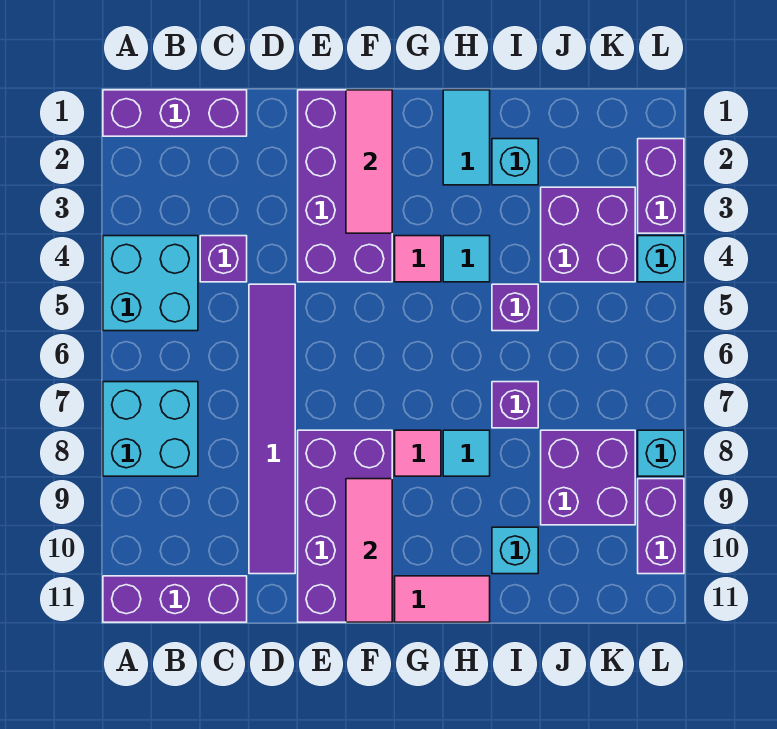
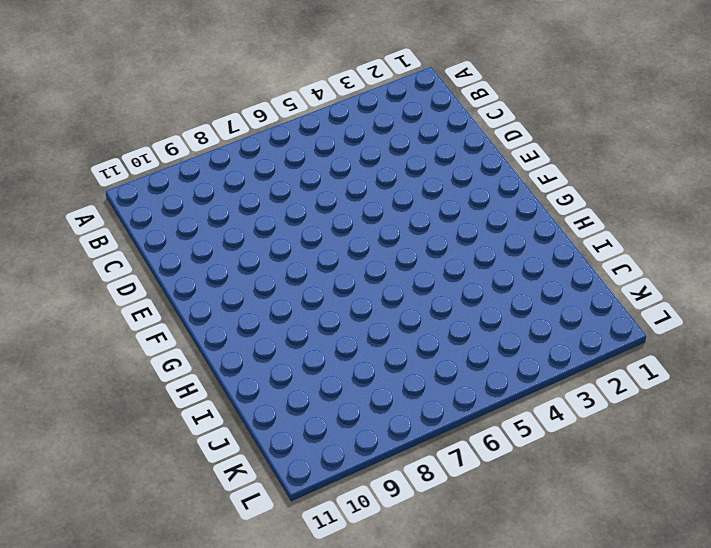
none -> purple 1x3 brick [103,90,247,136]
none -> cyan 2x2 brick [103,236,198,331]
none -> cyan 2x2 brick [103,382,198,476]

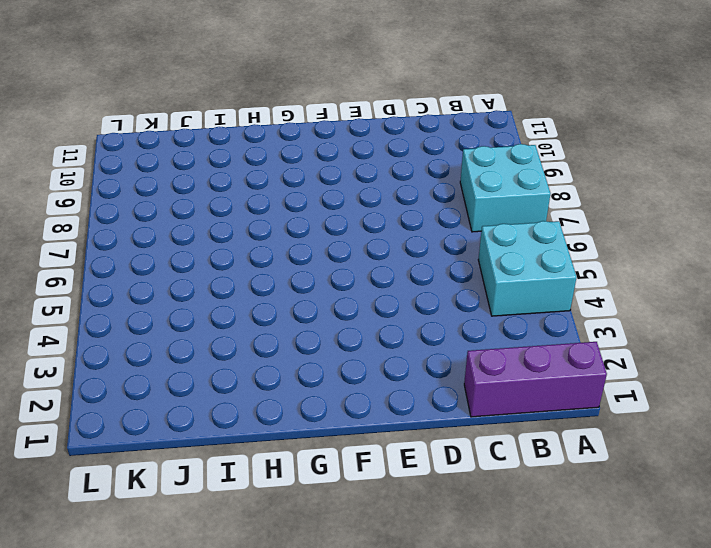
none -> purple 1x3 brick [103,576,247,622]
none -> purple 1x1 brick [200,236,247,282]
none -> purple 1x6 tile [249,284,295,574]

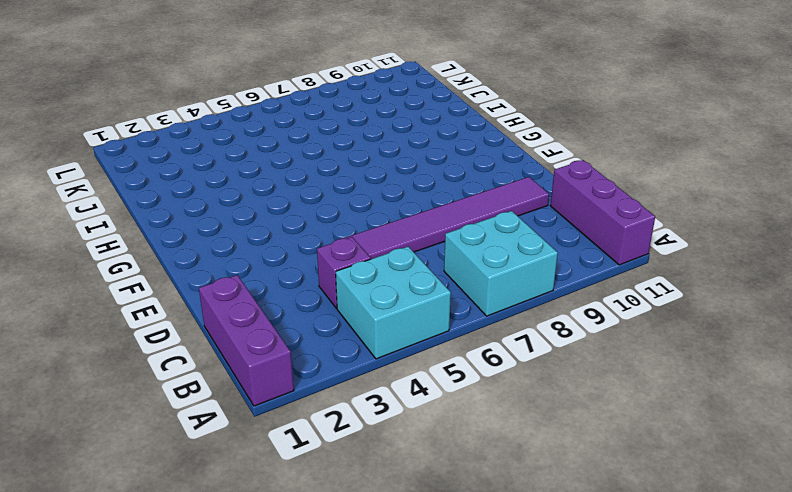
none -> purple 2x4 brick [298,90,392,282]
none -> purple 2x4 brick [298,430,392,622]
none -> pink 1x1 tile [395,236,441,282]

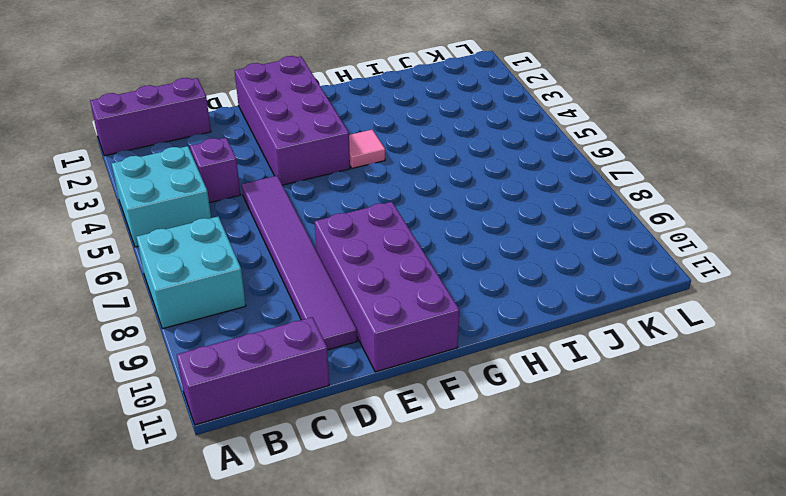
none -> pink 1x1 tile [395,430,441,476]
none -> pink 1x2 tile [395,576,490,622]
none -> cyan 1x2 tile [443,90,490,185]

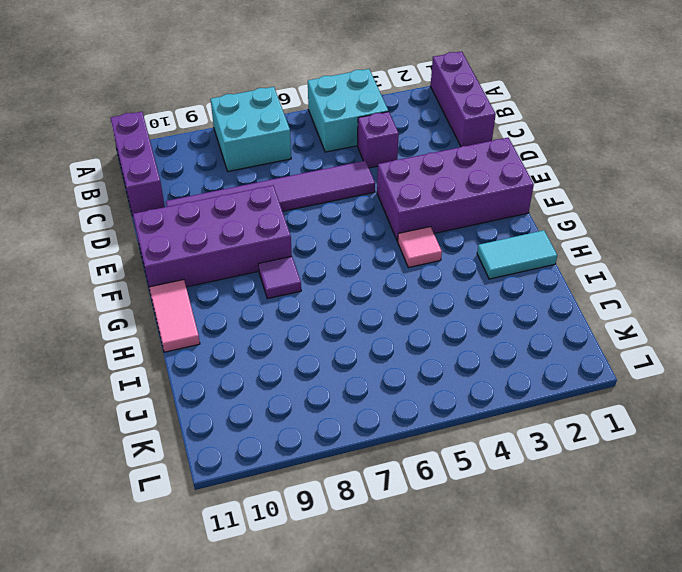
purple 1x1 tile [258,256,301,299] -> pink 1x1 tile [395,430,441,476]
none -> cyan 1x1 tile [443,236,490,282]
none -> cyan 1x1 tile [443,430,490,476]
none -> cyan 1x1 brick [492,139,538,185]

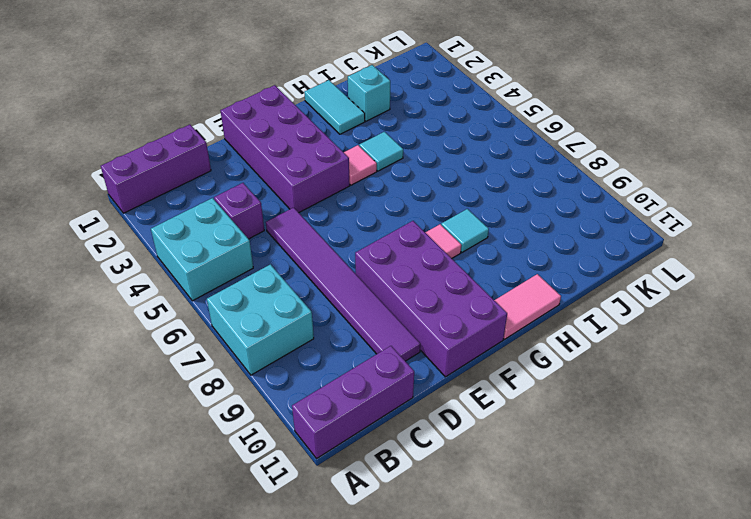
none -> purple 1x1 brick [492,284,538,331]
none -> purple 1x1 brick [492,382,538,428]
none -> cyan 1x1 brick [492,527,538,574]

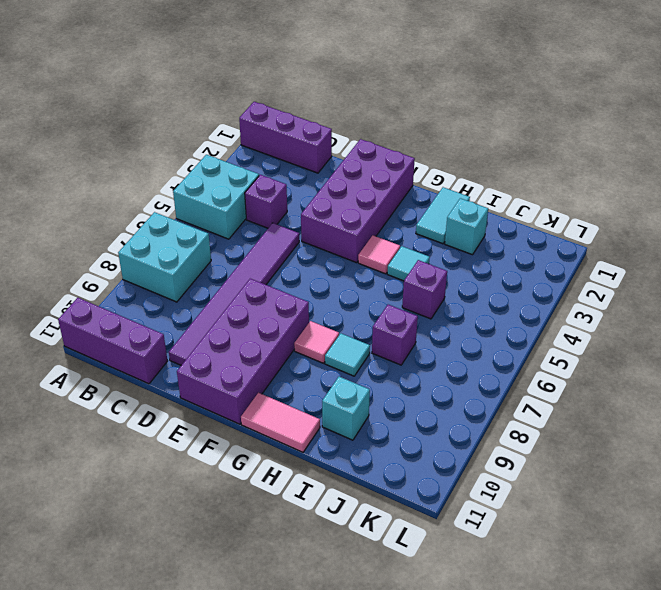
none -> purple 2x2 brick [541,187,635,282]
none -> purple 2x2 brick [541,430,635,525]
none -> purple 1x2 brick [638,139,684,233]

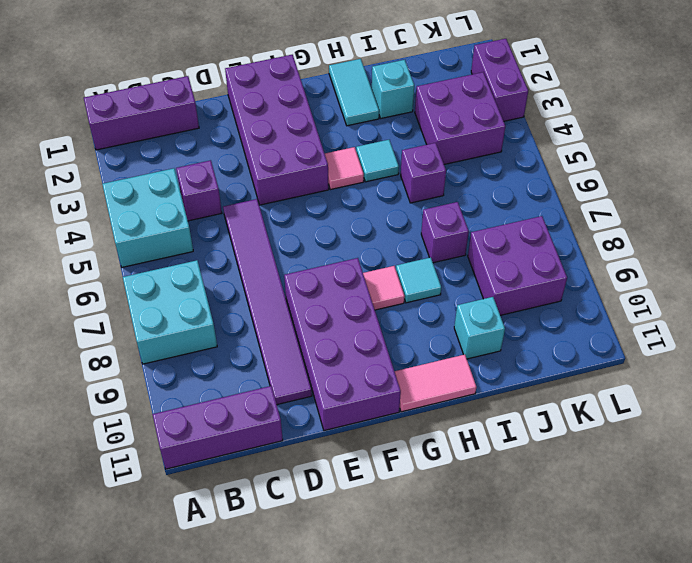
none -> cyan 1x1 brick [638,236,684,282]
none -> cyan 1x1 brick [638,430,684,476]
none -> purple 1x2 brick [638,479,684,574]

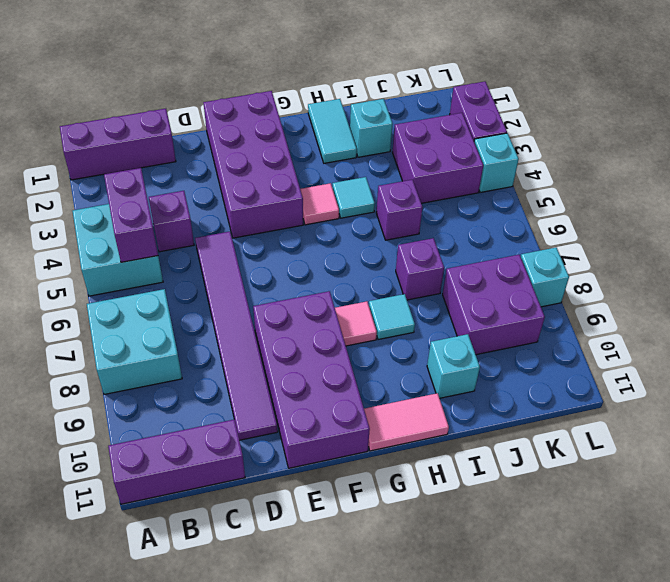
purple 1x2 brick [104,168,158,262] -> purple 1x2 brick moved to [638,479,684,574]
none -> pink 1x3 tile [346,90,392,233]
none -> pink 1x3 tile [346,479,392,622]

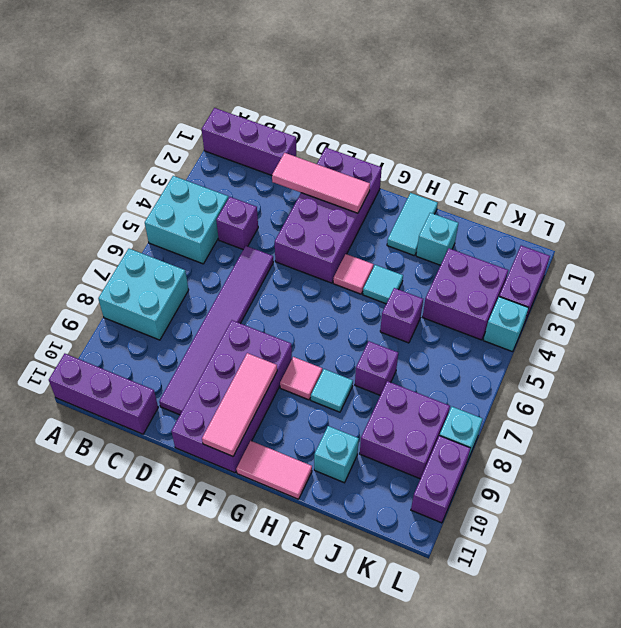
pink 1x3 tile [272,153,370,213] -> pink 1x3 tile turned to [346,90,392,233]

